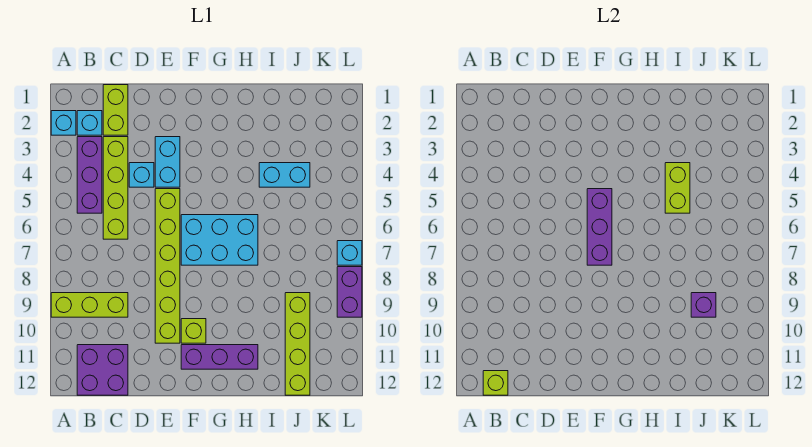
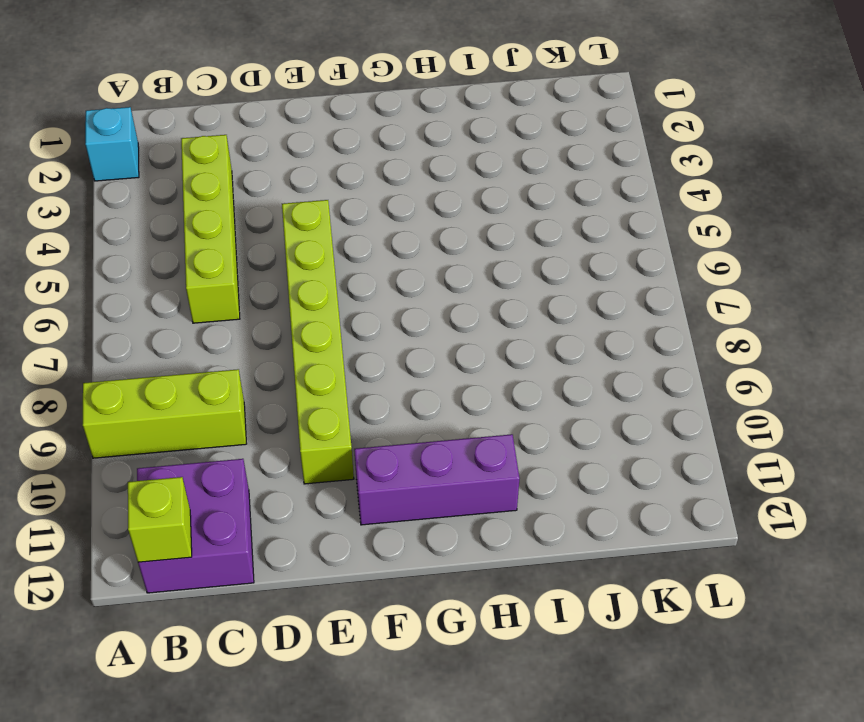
none -> cyan 1x1 brick [77,111,102,135]
none -> purple 1x3 brick [77,137,102,213]
none -> lime 1x2 brick [103,85,128,135]

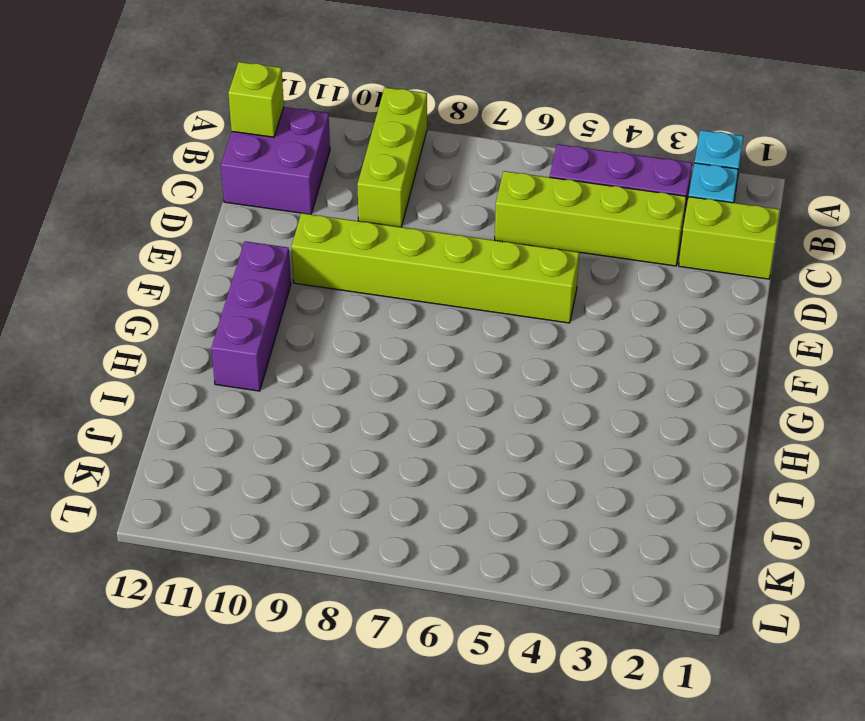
none -> cyan 1x1 brick [129,163,154,187]
none -> cyan 1x2 brick [155,137,180,187]
none -> cyan 2x3 brick [181,215,258,265]

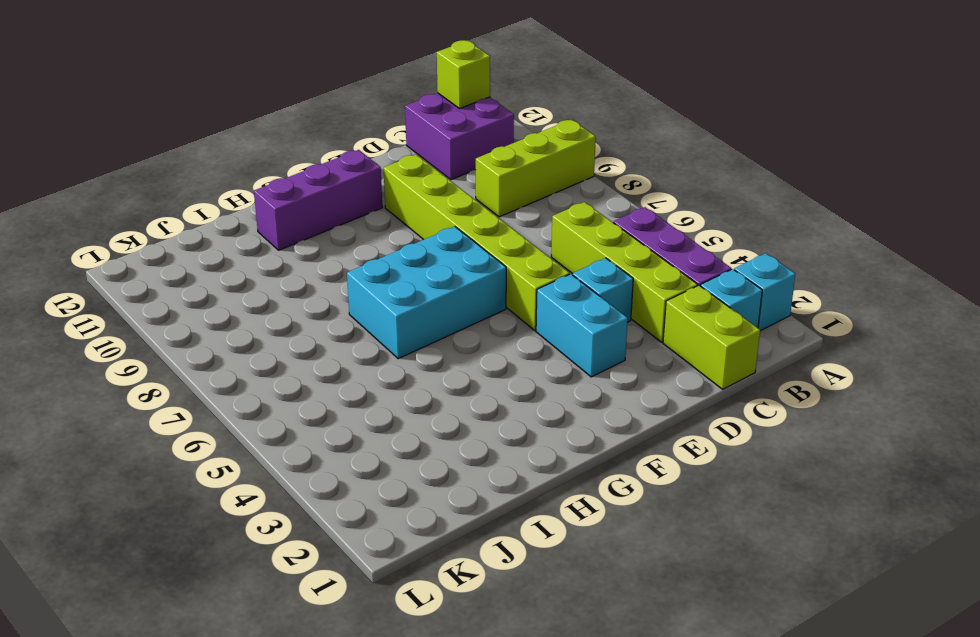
none -> lime 1x1 brick [181,319,206,343]
none -> cyan 1x2 brick [259,163,310,187]
none -> lime 1x4 brick [285,293,310,395]

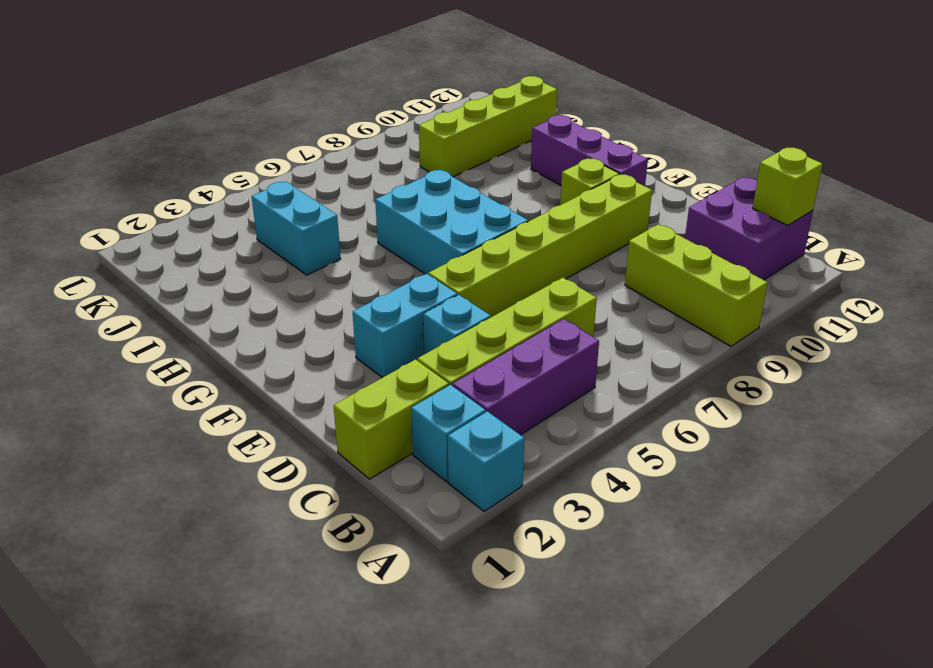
none -> cyan 1x1 brick [337,241,362,265]
none -> purple 1x2 brick [337,267,362,317]
none -> purple 1x3 brick [587,189,612,265]

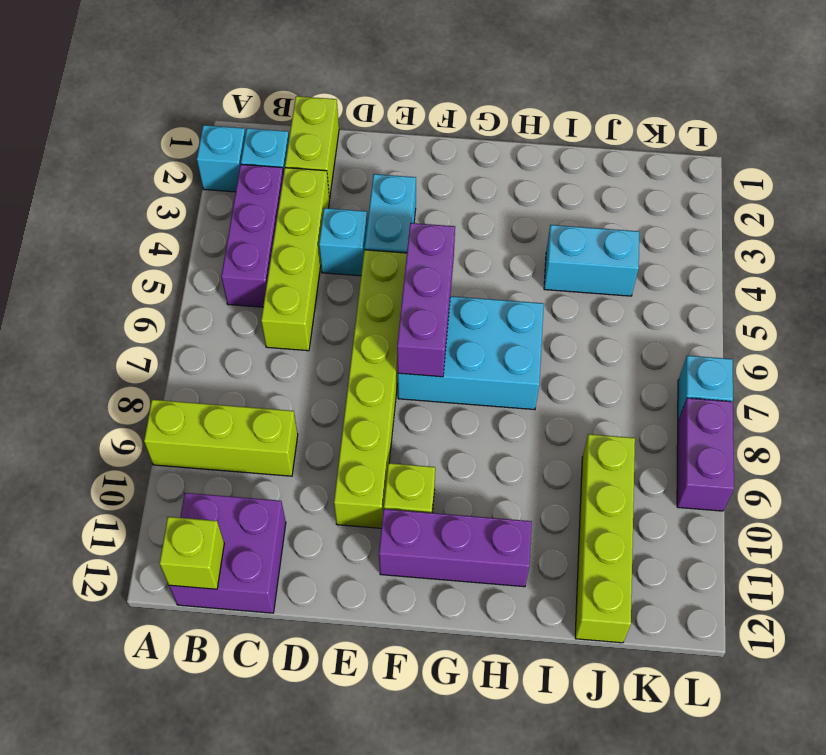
none -> lime 1x2 brick [665,163,690,213]
none -> purple 1x1 brick [691,293,716,317]

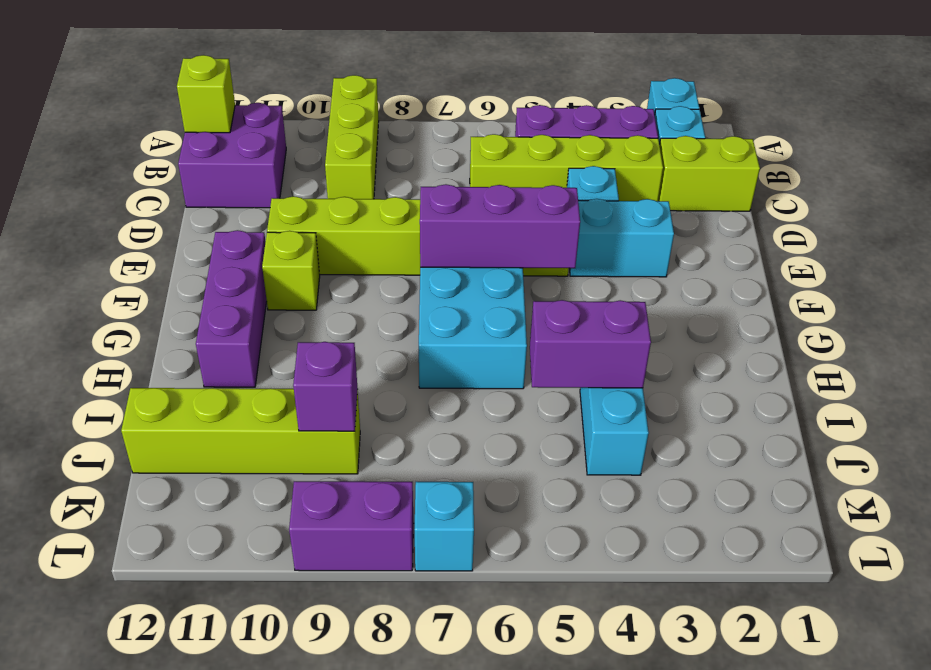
purple 1x2 brick [530,300,651,388] -> lime 1x2 brick [665,163,690,213]

